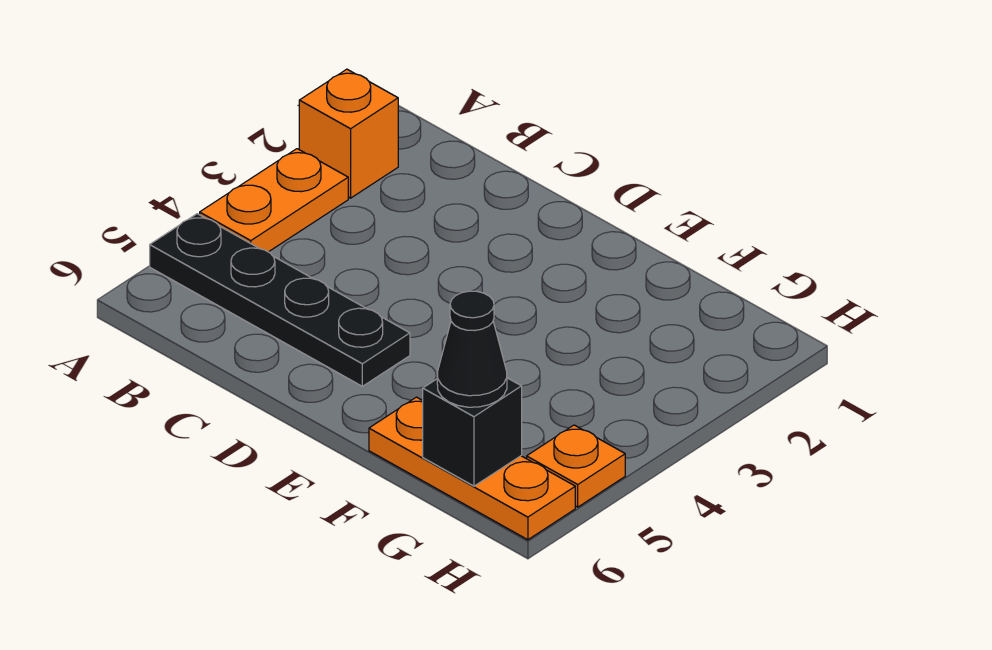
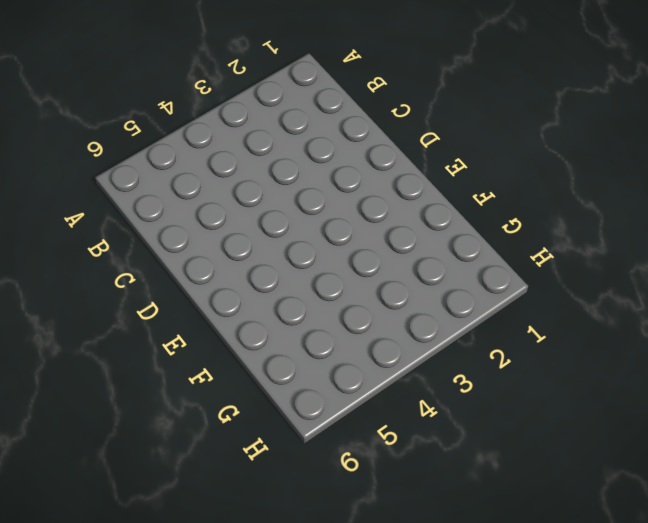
none -> orange 1x1 brick [299,69,398,198]
none -> orange 1x2 plate [200,149,348,252]

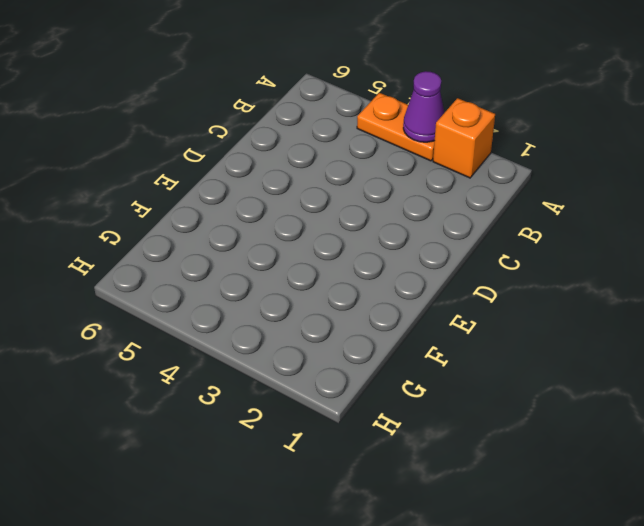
purple 1x1 cone [403,71,444,142] -> none
none -> black 1x4 plate [150,214,410,386]
none -> orange 1x3 plate [369,397,575,540]

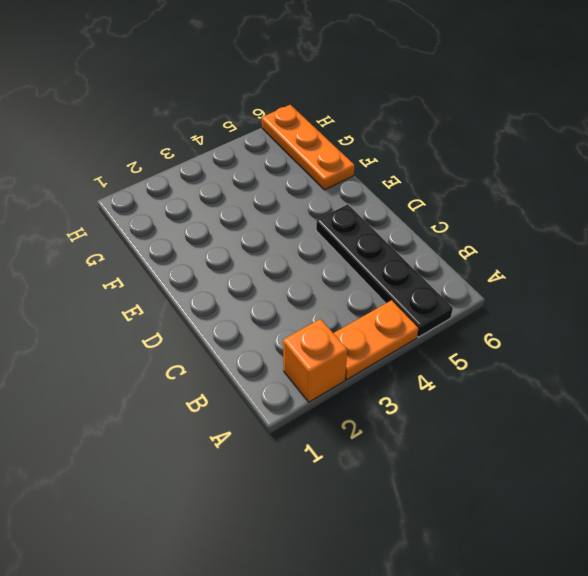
none -> orange 1x1 plate [527,425,625,507]
none -> black 1x1 brick [423,378,522,486]

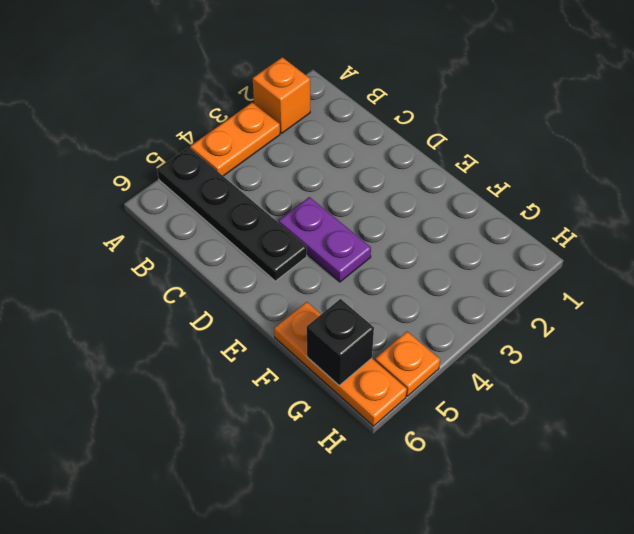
purple 1x2 plate [279,197,371,282] -> none
none -> black 1x1 cone [437,291,507,407]

